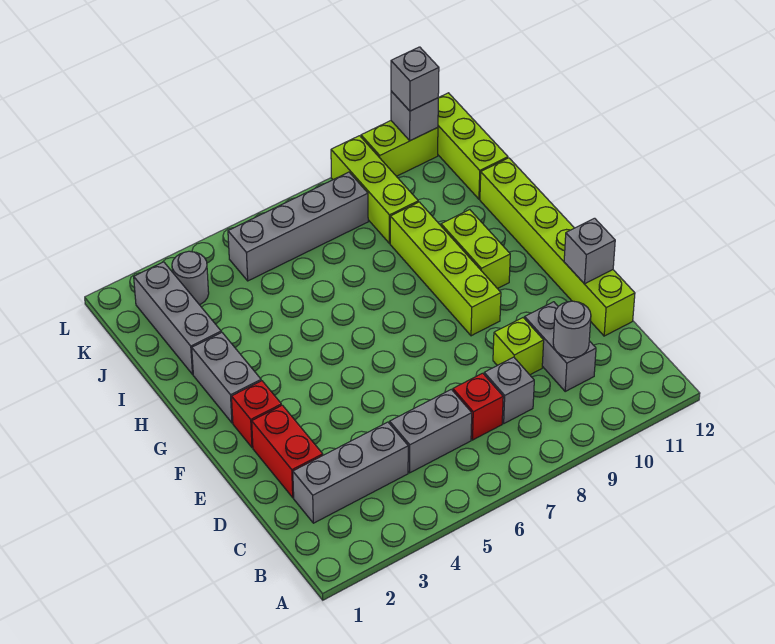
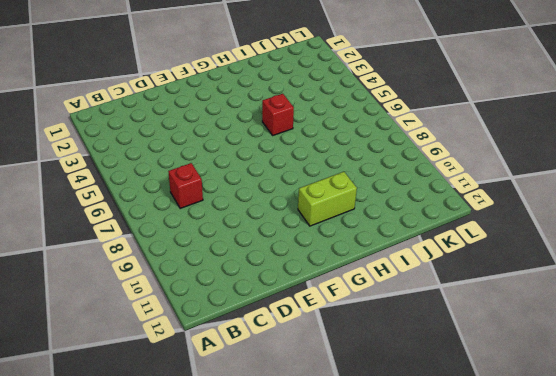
red 1x1 brick [262,94,294,135] -> red 1x1 brick moved to [231,381,281,448]
none -> grey 1x3 brick [293,422,408,523]
none -> grey 1x2 brick [390,389,472,473]
none -> grey 1x1 brick [484,357,534,423]

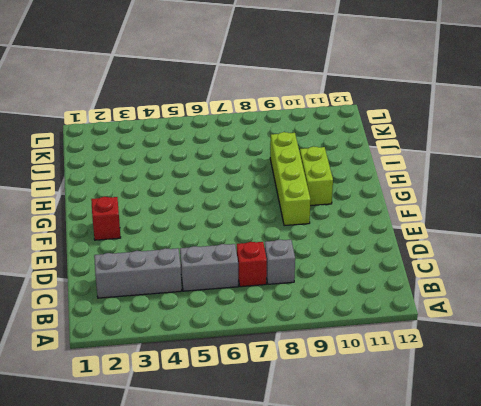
none -> grey 1x2 brick [525,302,596,391]
none -> red 1x2 brick [252,405,323,498]
none -> lime 1x1 brick [493,318,544,375]

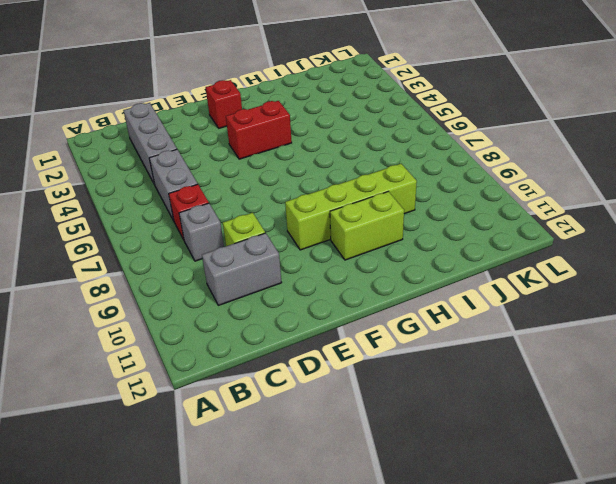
red 1x2 brick [226,101,292,159] -> red 1x2 brick moved to [252,405,323,498]
none -> lime 1x6 brick [480,158,635,336]
none -> grey 1x2 brick [192,332,261,423]
none -> grey 1x3 brick [134,262,221,374]

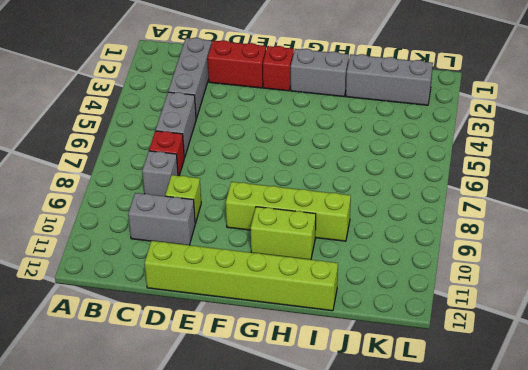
none -> lime 1x3 brick [331,136,418,244]
none -> lime 1x3 brick [438,93,508,199]
none -> grey 1x1 round brick [172,251,209,305]

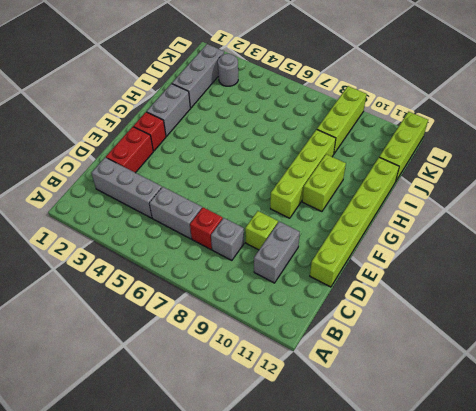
none -> grey 1x4 brick [228,172,368,281]
none -> lime 1x2 brick [361,121,438,176]
none -> grey 1x1 round brick [553,301,591,358]

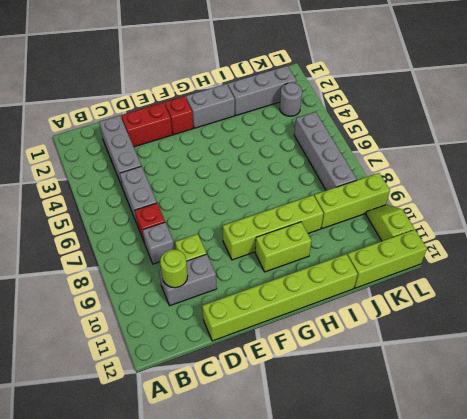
lime 1x1 round brick [160,250,188,288] -> grey 1x1 round brick [553,301,591,358]
lime 1x2 slope [366,205,414,241] -> lime 1x2 brick [361,121,438,176]
none -> grey 1x1 brick [564,218,615,284]
none -> grey 1x1 brick [391,91,438,141]
none -> grey 1x1 brick [391,47,439,111]

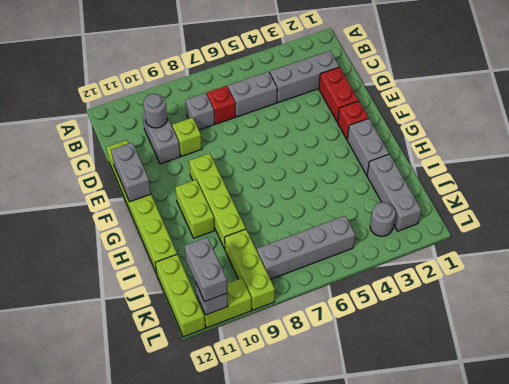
grey 1x2 brick [111,142,151,202] -> grey 1x1 brick [564,218,615,284]
grey 1x2 brick [185,237,227,302] -> grey 1x1 brick [391,47,439,111]

